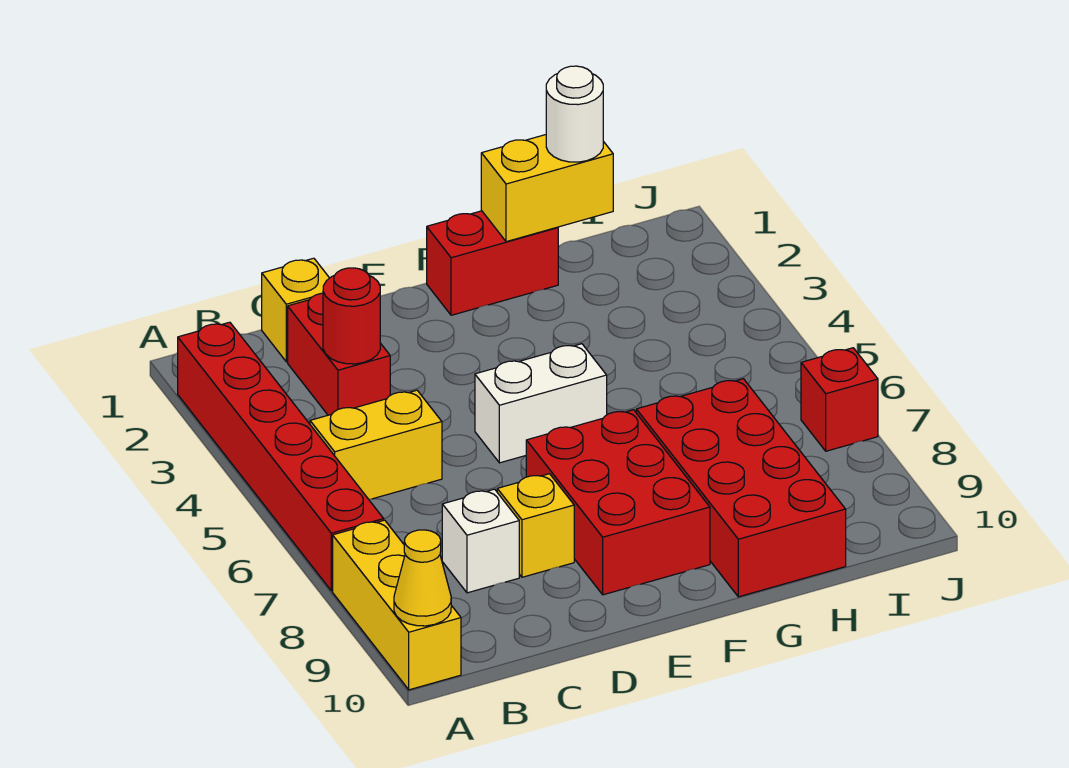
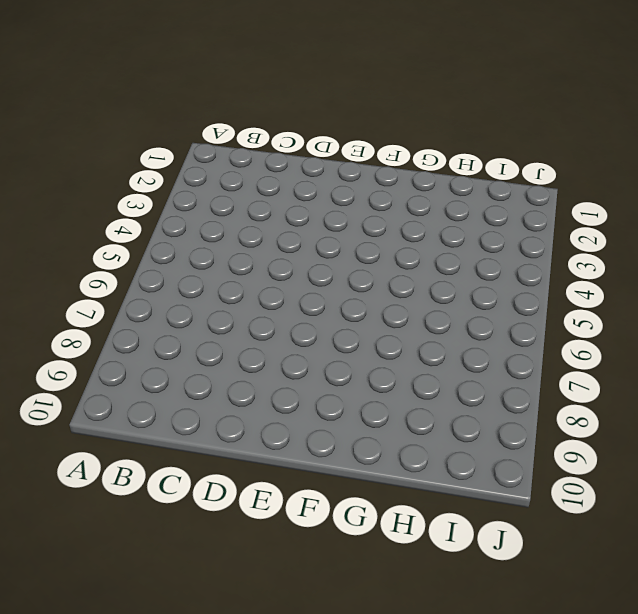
none -> red 1x6 brick [178,322,384,591]
none -> yellow 1x3 brick [333,520,461,690]
none -> yellow 1x2 brick [310,390,442,499]

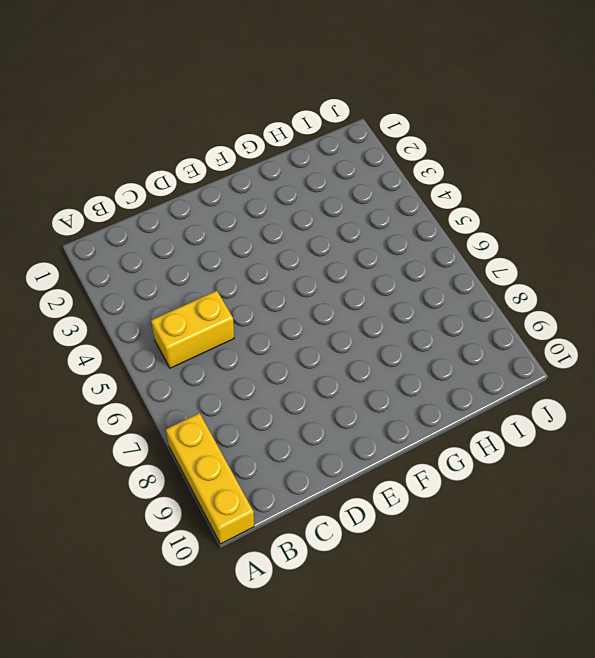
none -> red 1x6 brick [178,322,384,591]
none -> yellow 1x1 brick [262,258,329,362]
none -> red 1x2 brick [288,293,390,415]

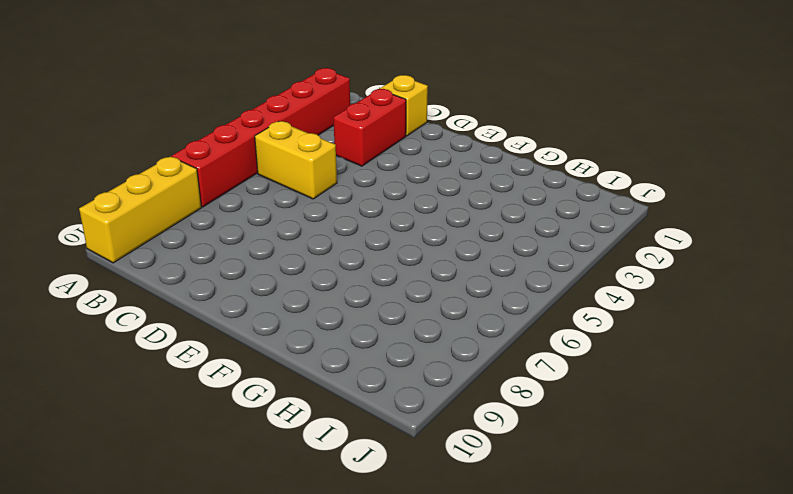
none -> white 1x1 brick [442,489,519,593]
none -> yellow 1x1 brick [497,474,574,577]
none -> white 1x2 brick [475,344,607,463]

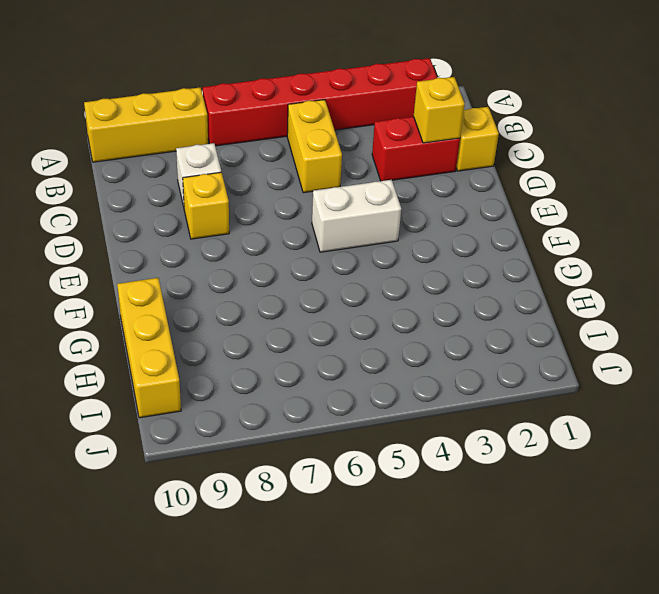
yellow 1x1 brick [414,77,465,143] -> none
white 1x2 brick [312,180,401,252] -> white 1x2 brick turned to [475,344,607,463]
yellow 1x3 brick [117,278,181,418] -> red 2x4 brick [636,379,846,597]
none -> red 2x3 brick [526,410,710,595]
none -> red 1x2 brick [427,211,558,315]
none -> red 1x1 brick [801,348,878,451]

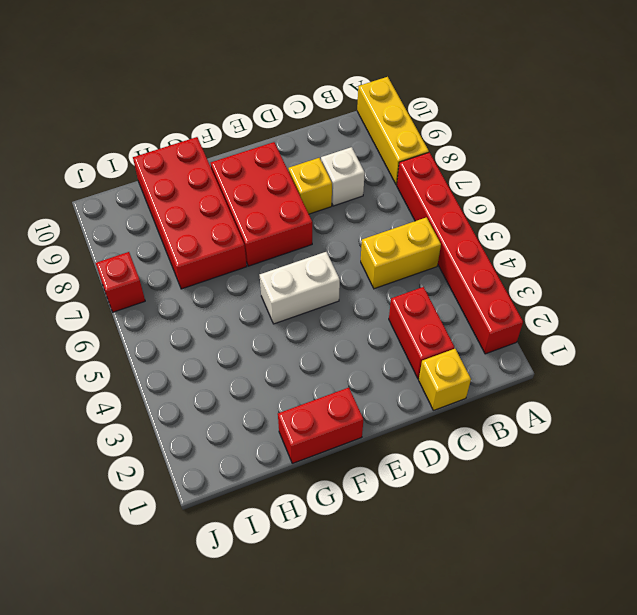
none -> yellow 1x1 cone [394,530,451,626]
none -> red 1x1 round brick [323,268,380,364]
none -> yellow 1x2 brick [481,135,613,242]

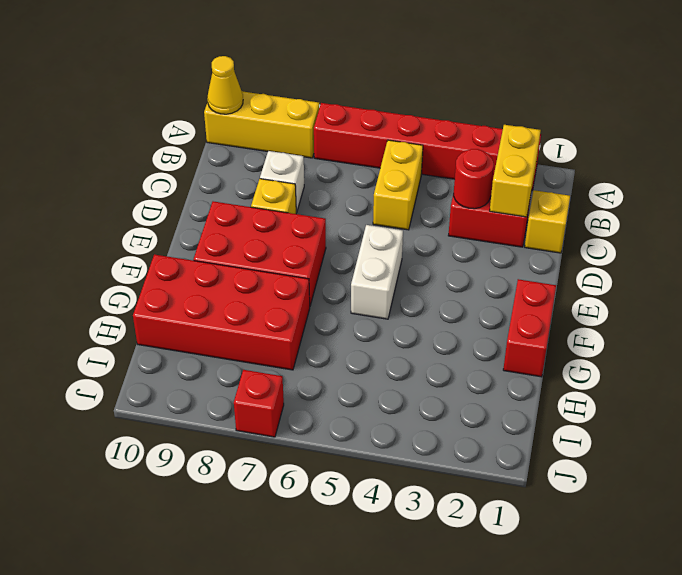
yellow 1x2 brick [490,125,541,217] -> yellow 1x2 brick moved to [481,135,613,242]
none -> white 1x1 round brick [546,66,603,162]

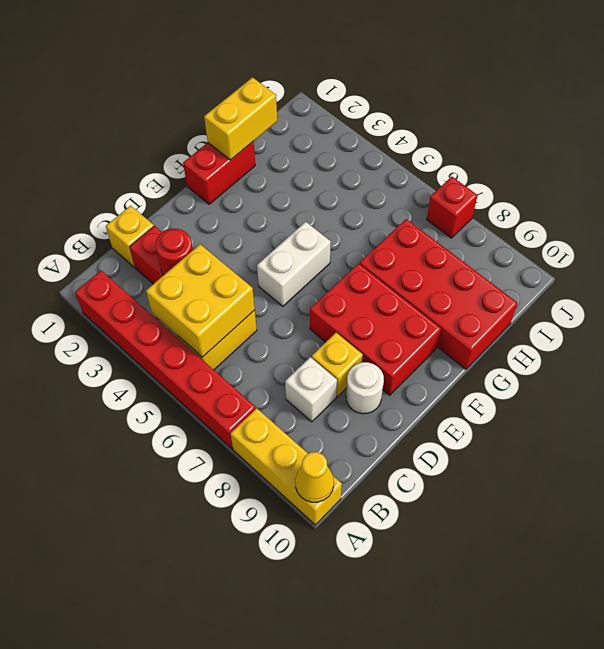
yellow 2x2 brick [146,244,255,357] -> none
white 1x1 round brick [346,362,384,414] -> white 1x1 round brick moved to [546,66,603,162]

